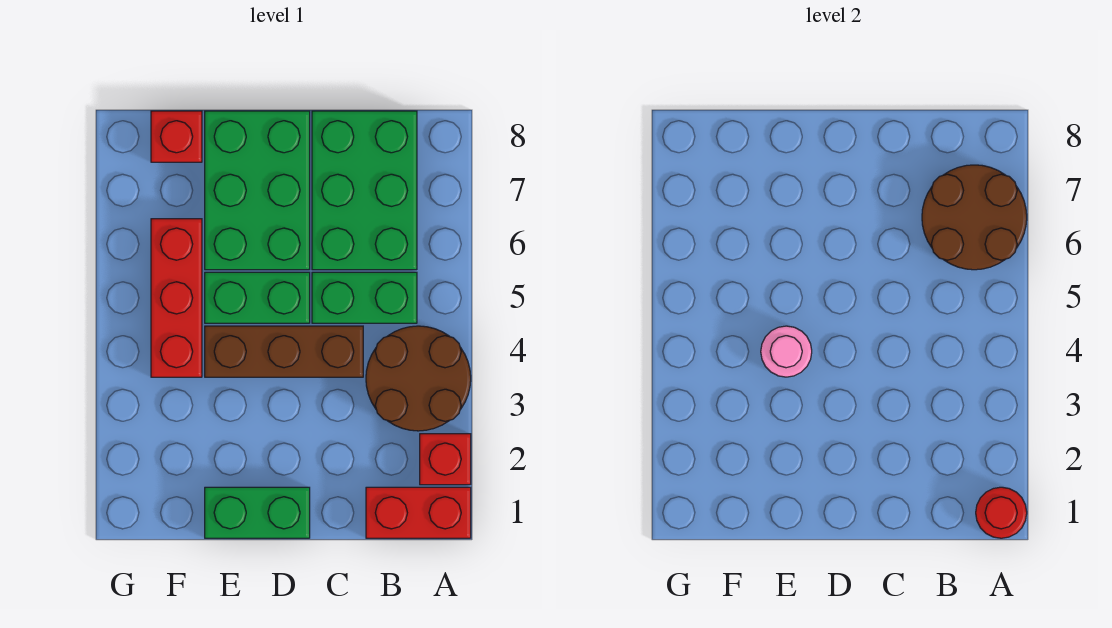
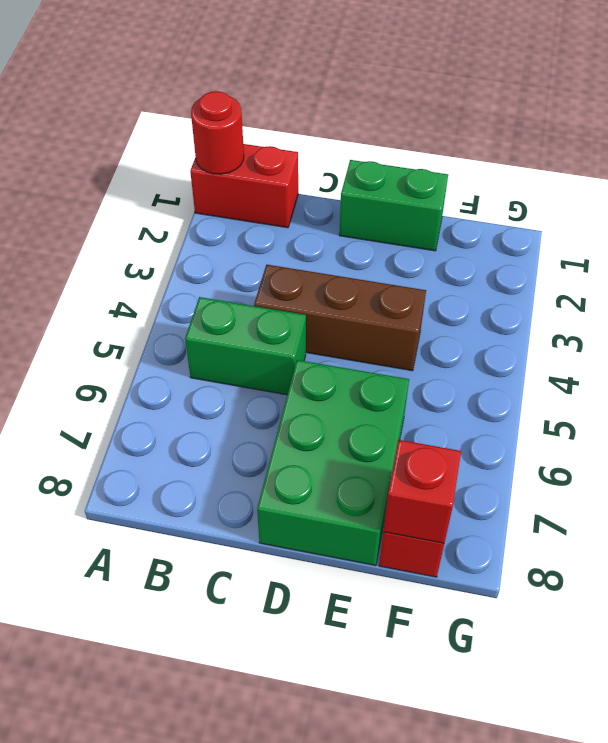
red 1x1 brick [383,440,461,543] -> red 1x1 brick moved to [420,434,471,485]
none -> brown 2x2 round brick [366,326,471,431]
none -> green 2x3 brick [312,111,417,270]
none -> green 1x2 brick [205,272,310,323]

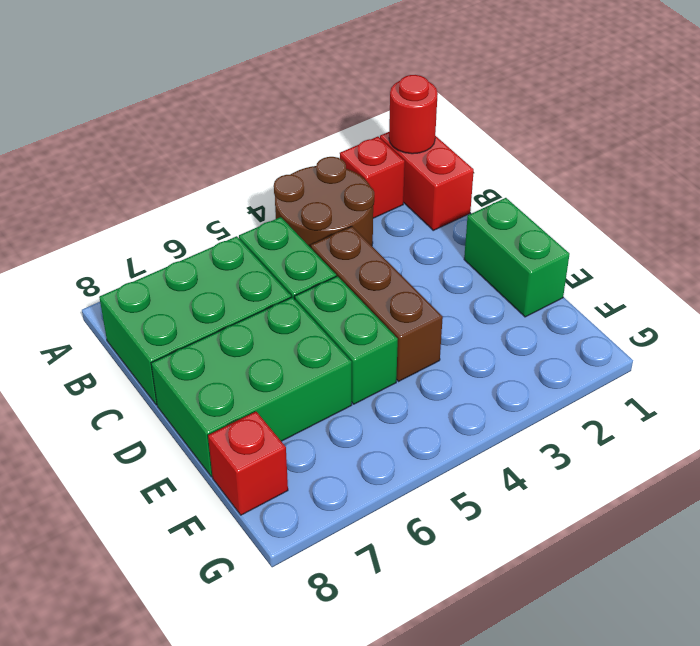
none -> red 1x3 brick [151,219,202,377]
none -> brown 2x2 round brick [922,165,1027,270]
none -> pink 1x1 round brick [761,326,812,377]

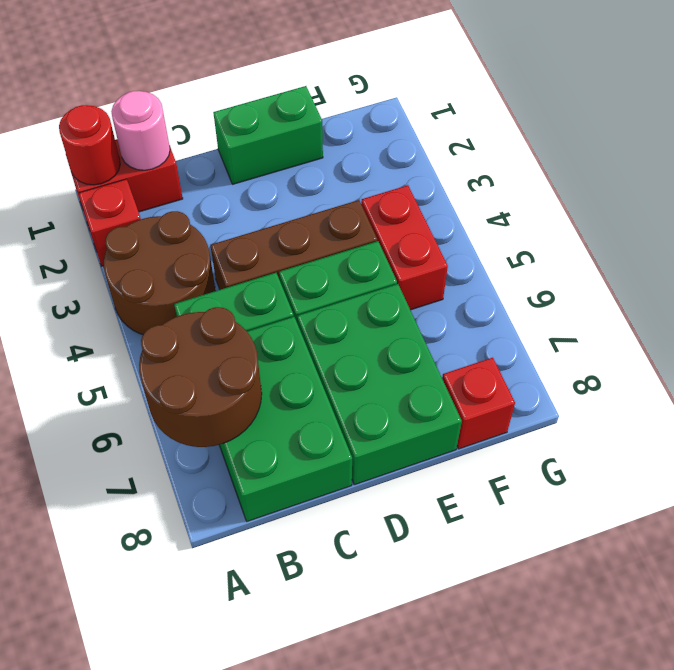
pink 1x1 round brick [111,91,170,170] -> pink 1x1 round brick moved to [761,326,812,377]
red 1x2 brick [361,185,448,310] -> red 1x3 brick [151,219,202,377]

